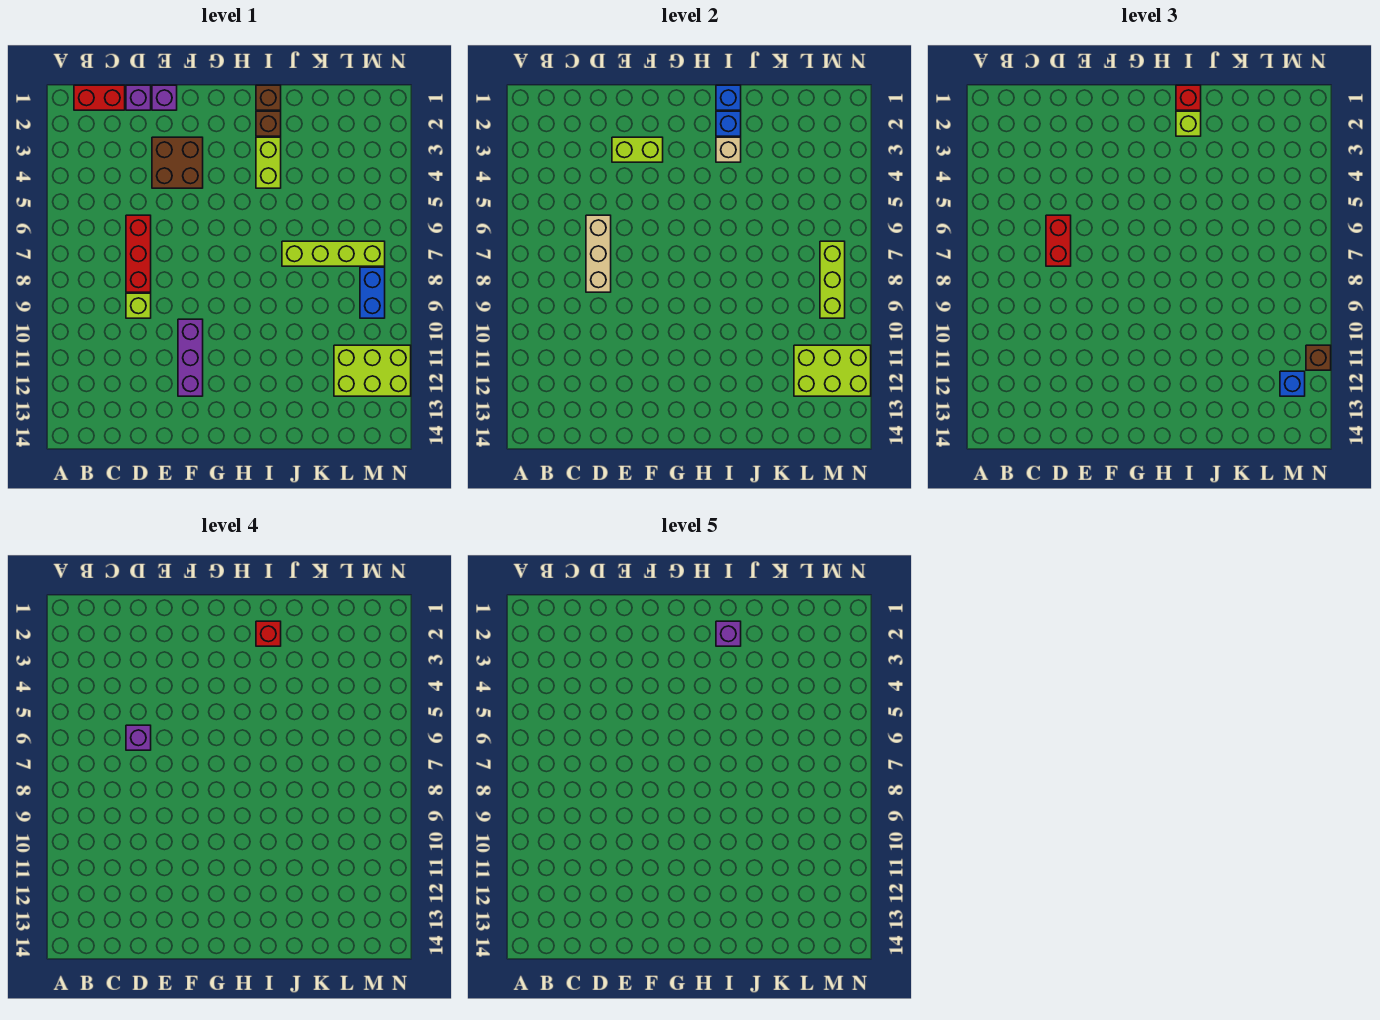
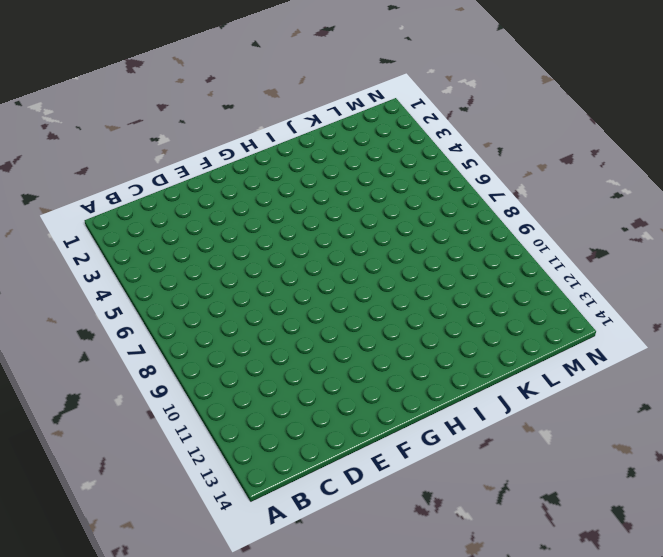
none -> red 1x2 brick [74,85,125,110]
none -> purple 1x1 brick [126,85,151,110]
none -> red 1x3 brick [126,215,151,292]

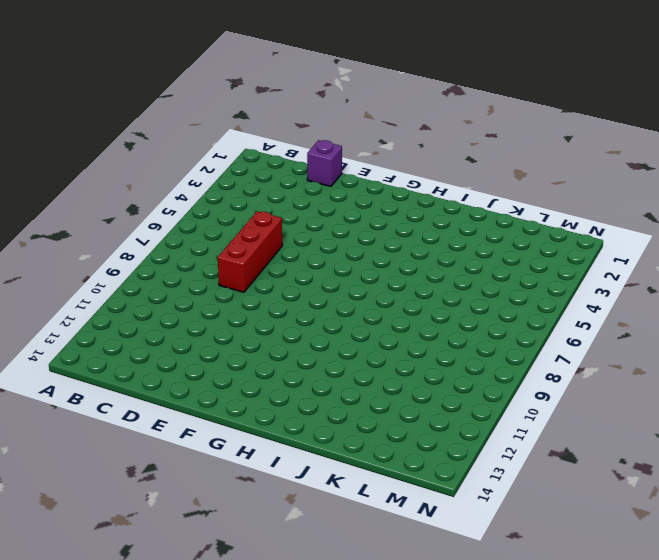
none -> red 1x2 brick [74,85,125,110]
none -> lime 1x1 brick [126,293,151,318]
none -> purple 1x1 brick [152,85,177,110]

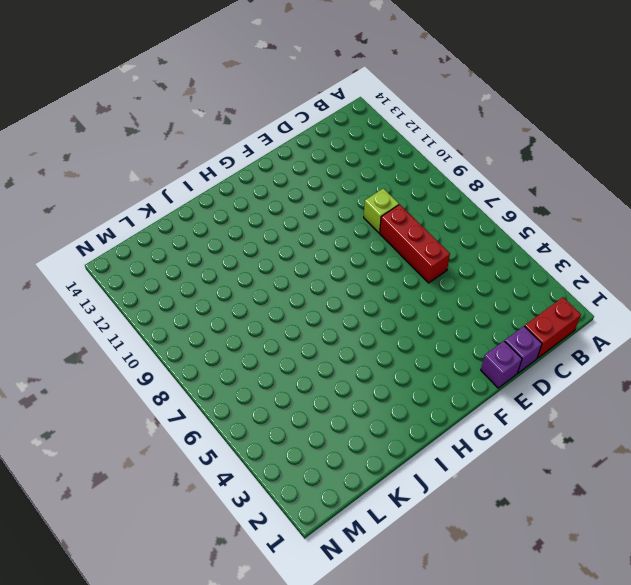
none -> brown 2x2 brick [152,137,203,188]
none -> purple 1x3 brick [178,319,203,396]
none -> brown 1x1 brick [256,85,281,110]

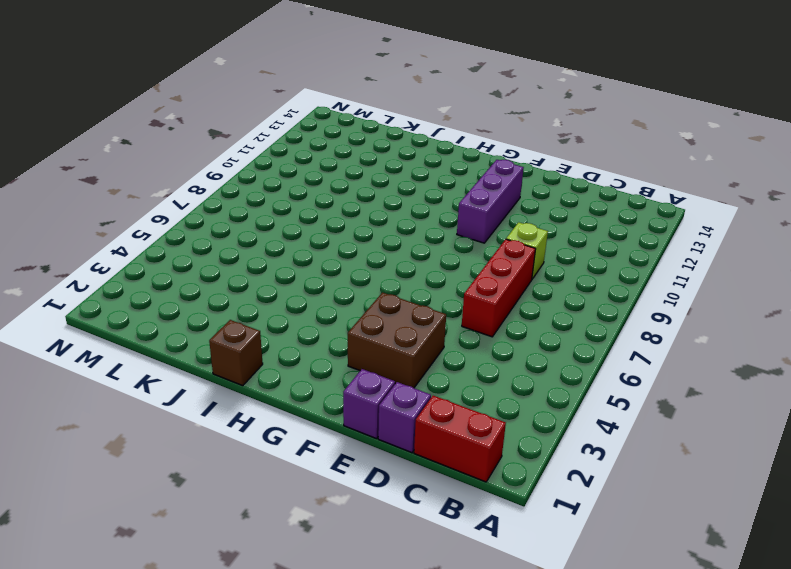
none -> brown 1x1 brick [256,111,281,136]
none -> lime 1x2 brick [256,137,281,188]
none -> lime 1x4 brick [282,241,385,266]

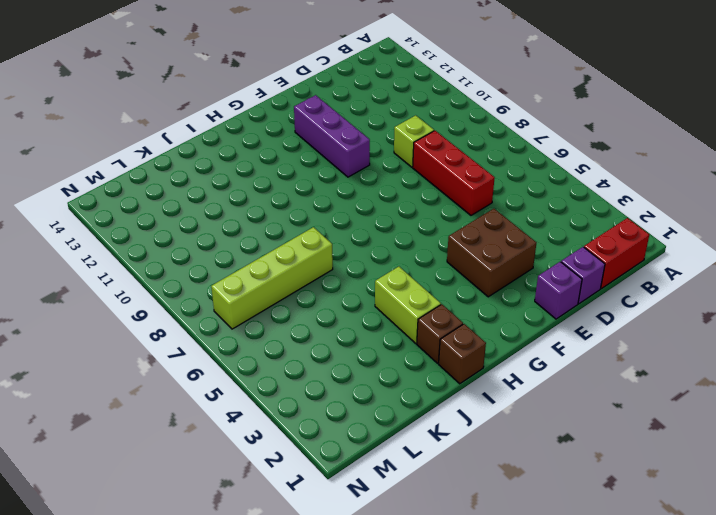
none -> lime 2x3 brick [334,345,411,396]
none -> blue 1x2 brick [360,267,385,318]
none -> tan 1x3 brick [586,215,611,292]

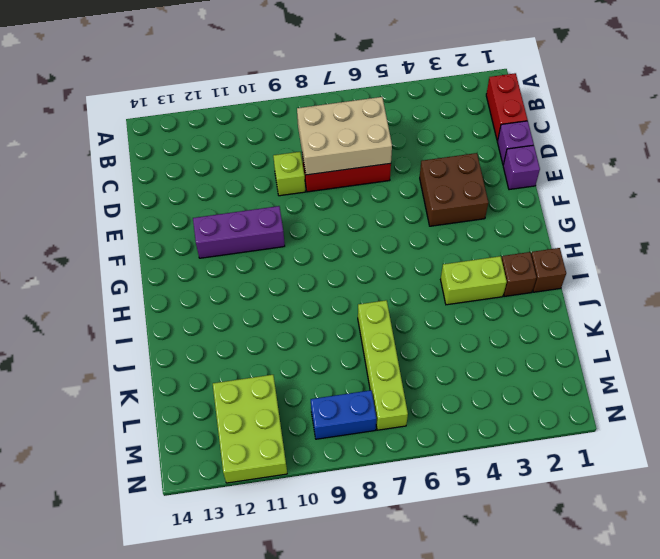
tan 2x3 brick [297,97,392,175] -> tan 1x3 brick [586,215,611,292]
none -> lime 1x2 brick [612,137,663,162]
none -> blue 1x1 brick [716,85,741,110]
none -> blue 1x1 brick [716,111,741,136]

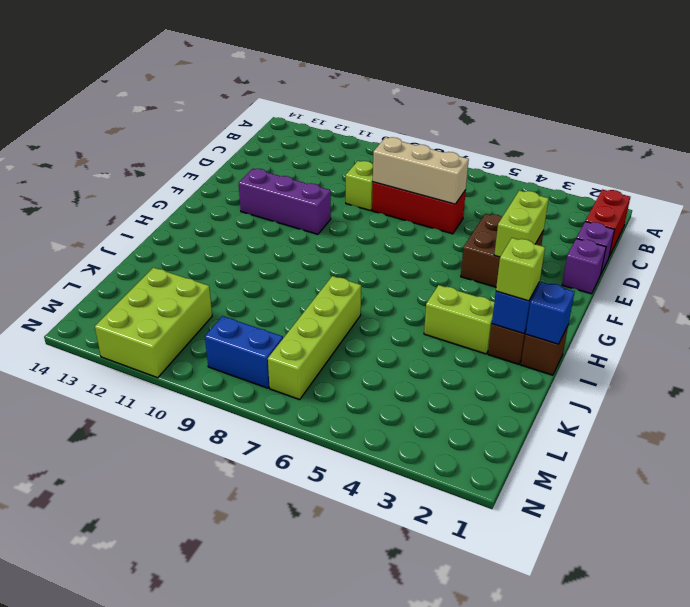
none -> tan 1x1 brick [716,137,741,162]
none -> lime 2x3 brick [794,345,871,396]
none -> lime 1x3 brick [820,241,845,318]

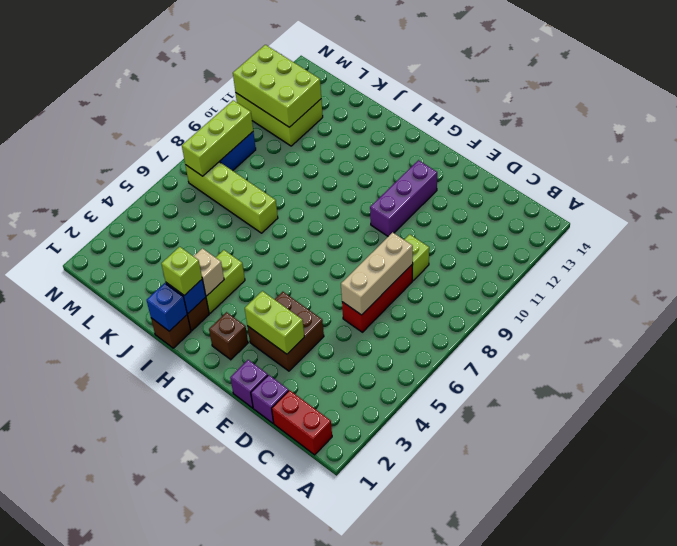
brown 1x1 brick [209,312,248,360] -> brown 1x1 brick moved to [1306,345,1331,370]
none -> red 1x2 brick [1046,215,1071,266]
none -> red 1x1 brick [1176,85,1201,110]
none -> blue 1x1 brick [1280,371,1305,396]

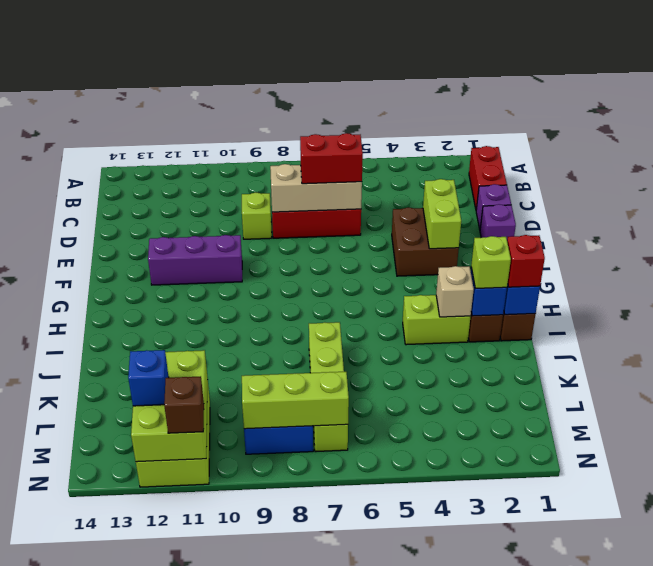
none -> purple 1x1 brick [126,725,151,750]
none -> red 1x1 brick [256,621,281,646]
none -> purple 1x1 brick [716,621,741,646]

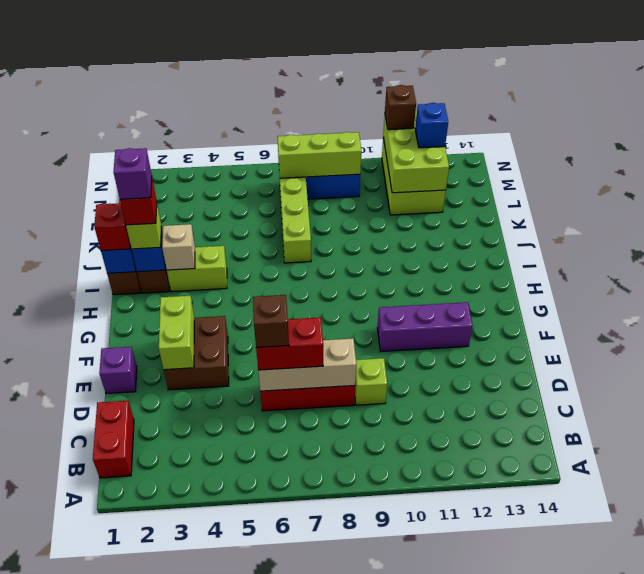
brown 1x1 brick [253,295,289,348] -> purple 1x1 brick [126,725,151,750]
none -> purple 1x1 brick [126,85,151,110]

